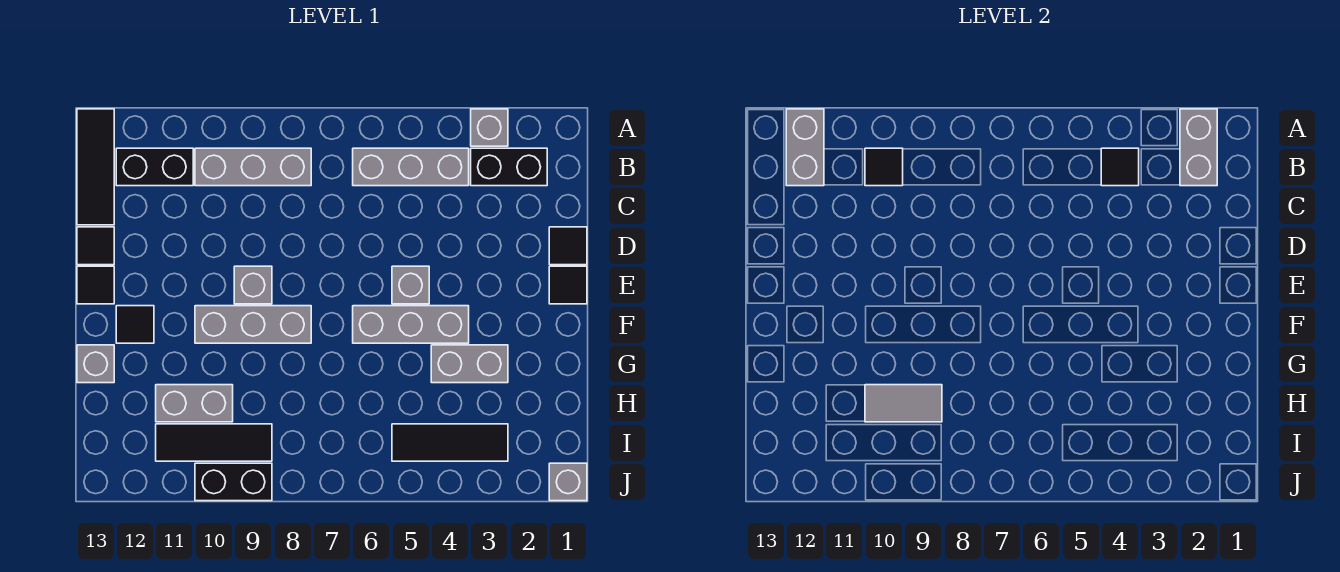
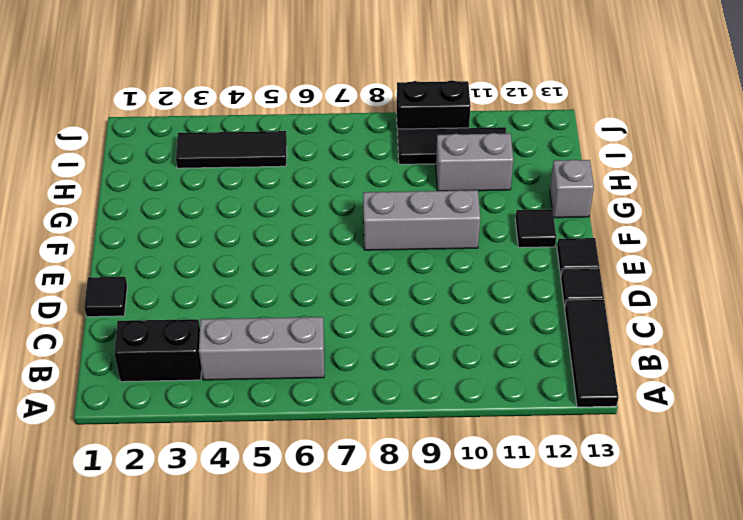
none -> grey 1x1 brick [471,109,508,146]
none -> grey 1x3 brick [195,148,311,186]
none -> black 1x2 brick [116,148,193,186]

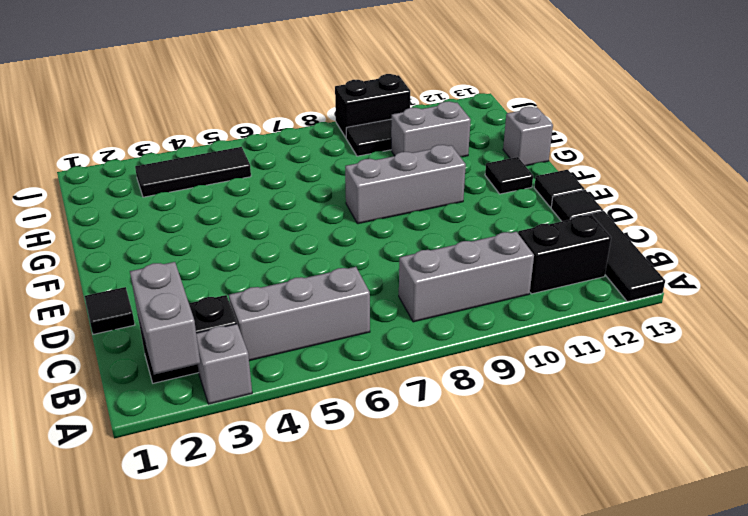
none -> black 1x1 tile [549,266,587,304]
none -> grey 1x1 brick [392,266,429,304]
none -> grey 1x1 brick [234,266,272,304]

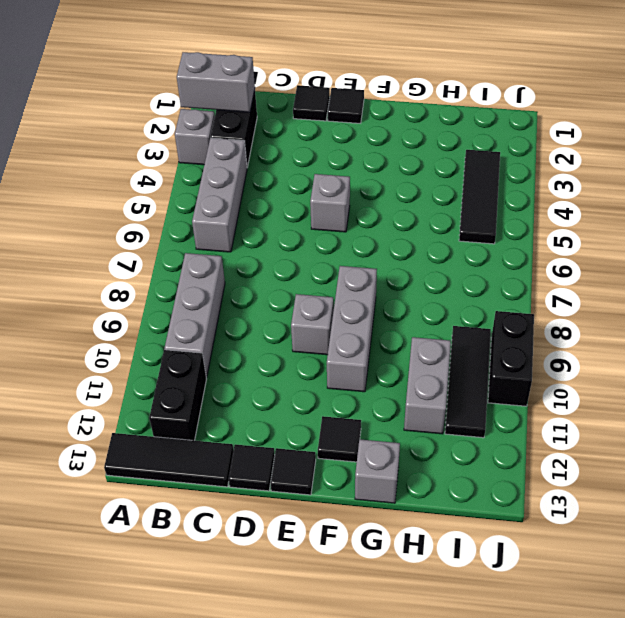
none -> grey 1x3 brick [353,306,469,343]
none -> grey 1x2 brick [431,345,508,383]
none -> grey 1x1 brick [549,463,587,501]

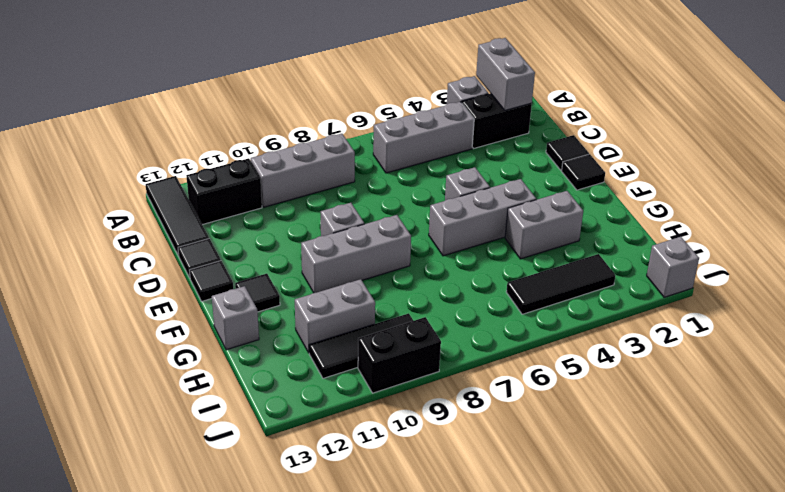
none -> grey 1x2 brick [786,109,824,186]
none -> black 1x1 tile [1101,148,1139,186]
none -> black 1x1 tile [865,148,903,186]

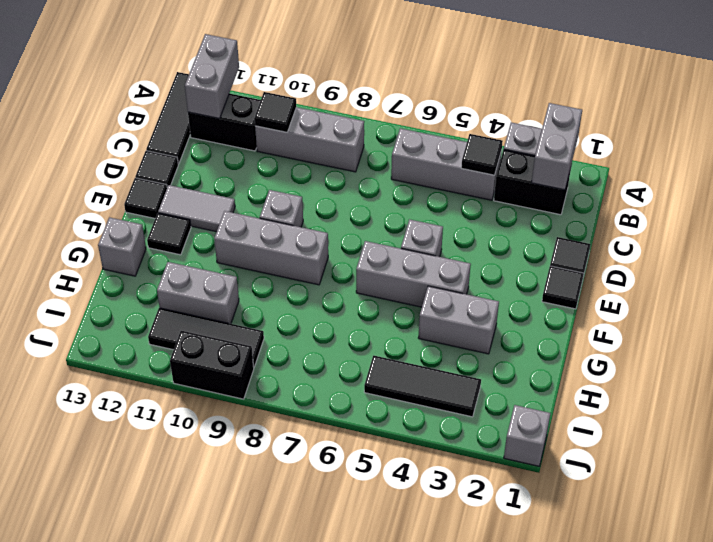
grey 1x2 tile [158,185,235,232] -> grey 1x2 tile moved to [865,385,942,422]

